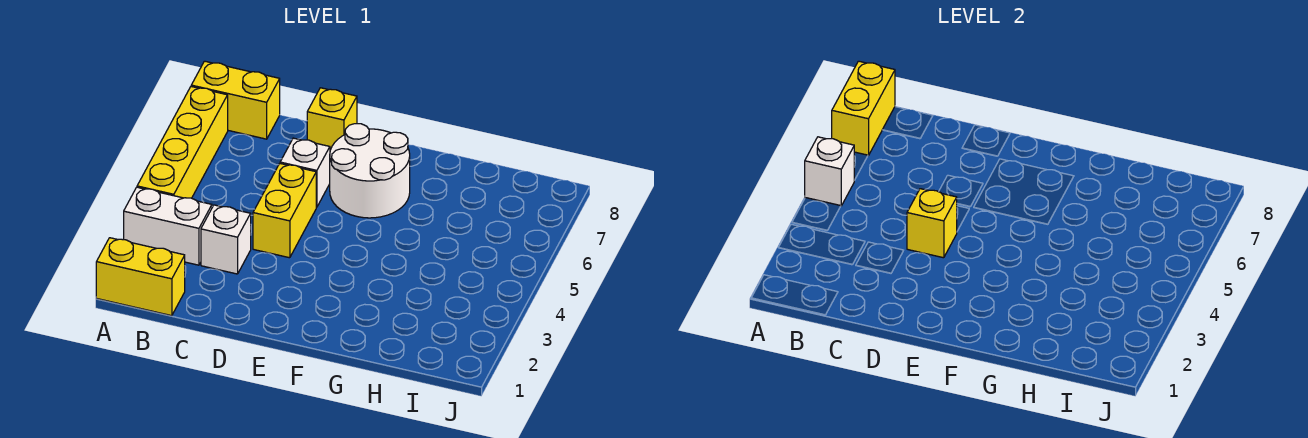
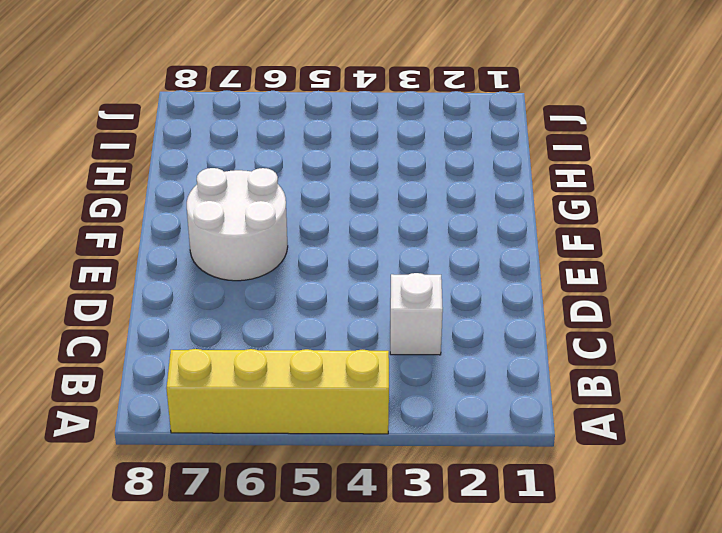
none -> yellow 1x2 brick [96,238,185,316]
none -> white 1x2 brick [124,187,212,265]
none -> yellow 1x2 brick [191,61,280,139]

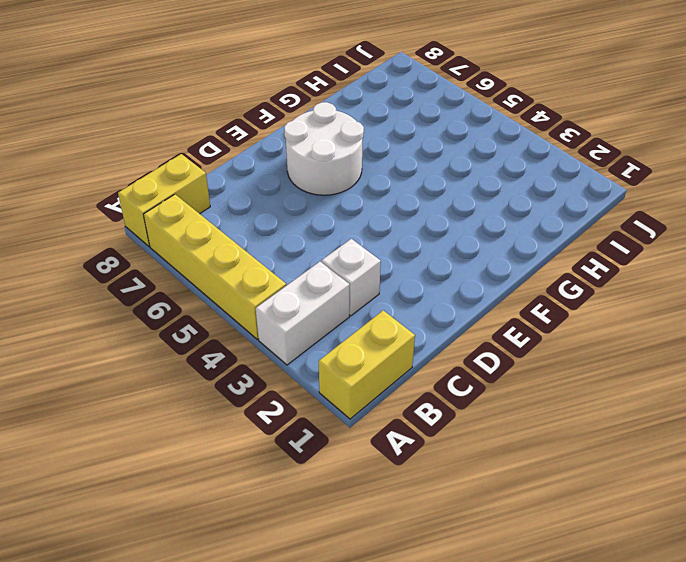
none -> yellow 1x2 brick [253,164,316,258]
none -> white 1x1 brick [280,138,330,207]
none -> yellow 1x1 brick [307,88,357,150]

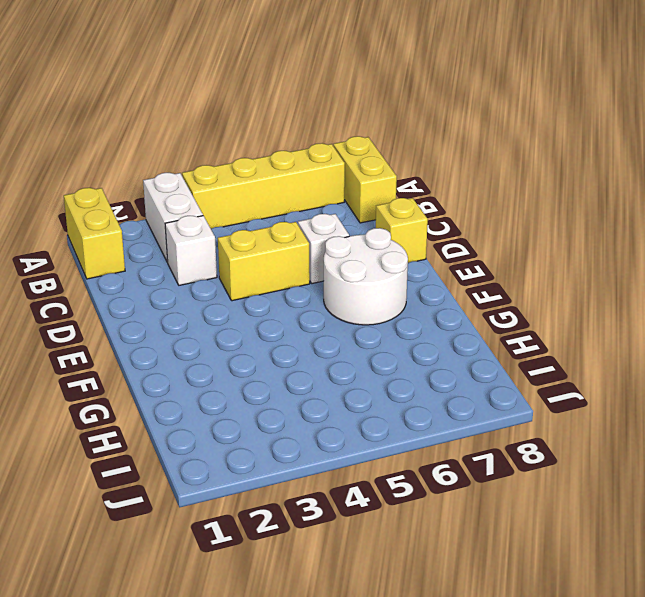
none -> white 1x1 brick [805,137,854,206]
none -> yellow 1x2 brick [832,61,895,156]
none -> yellow 1x1 brick [907,189,957,258]

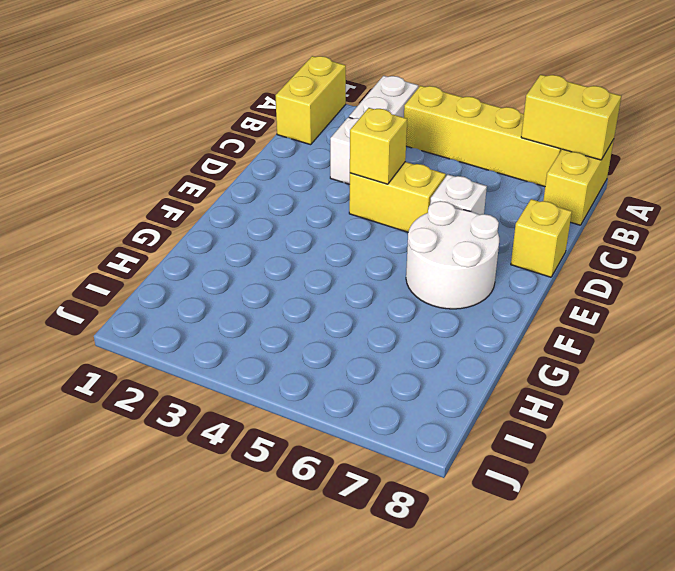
none -> white 1x1 brick [805,137,854,206]

